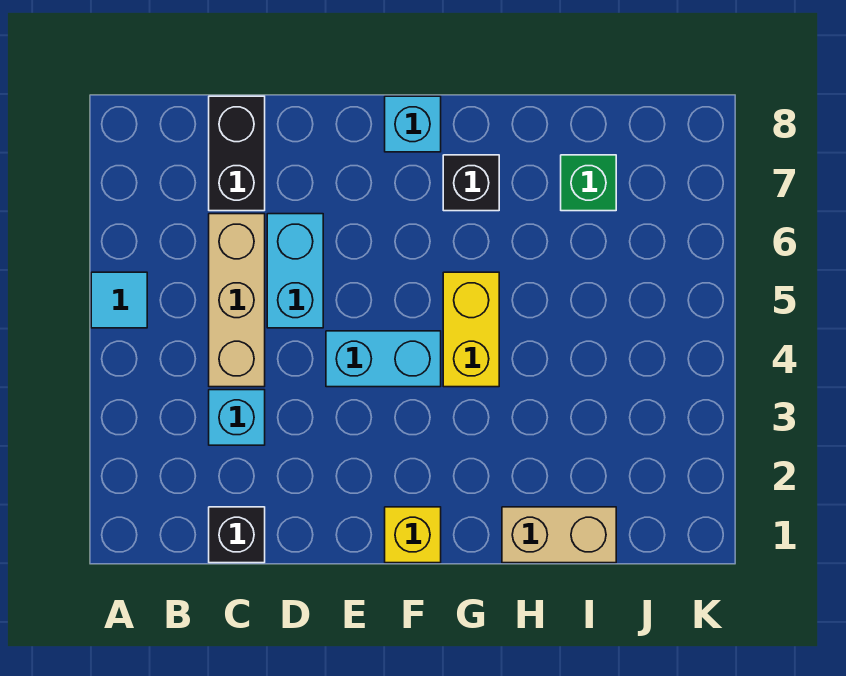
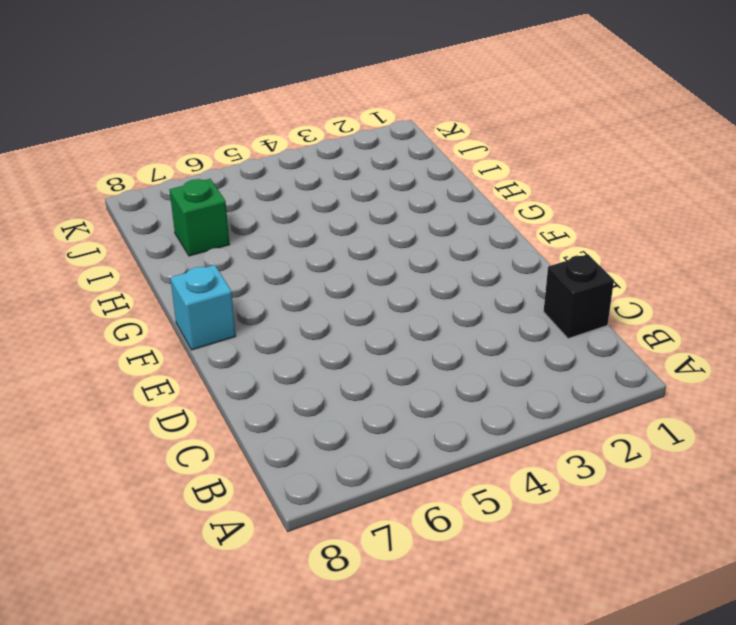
none -> cyan 1x1 tile [91,272,147,328]
none -> cyan 1x1 brick [209,390,265,445]
none -> tan 1x3 brick [209,214,265,387]

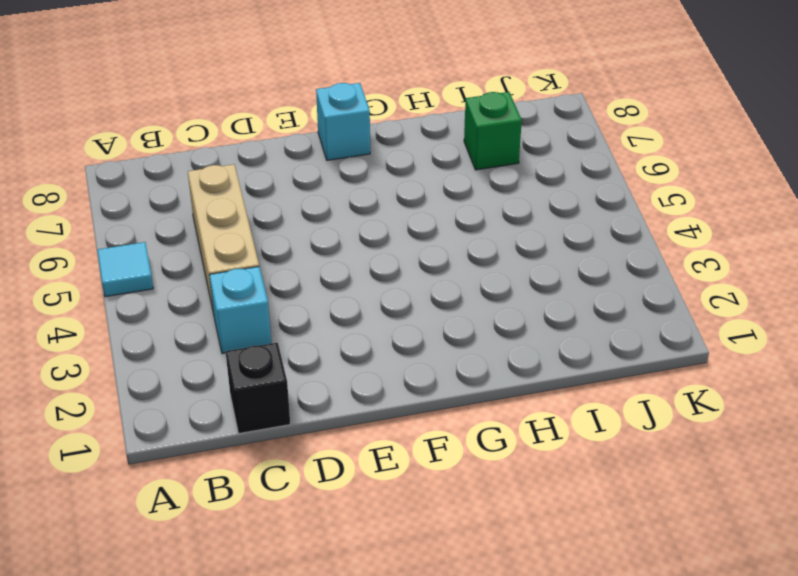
none -> black 1x2 brick [209,96,265,211]
none -> cyan 1x2 brick [267,214,323,328]
none -> cyan 1x2 brick [326,331,441,387]

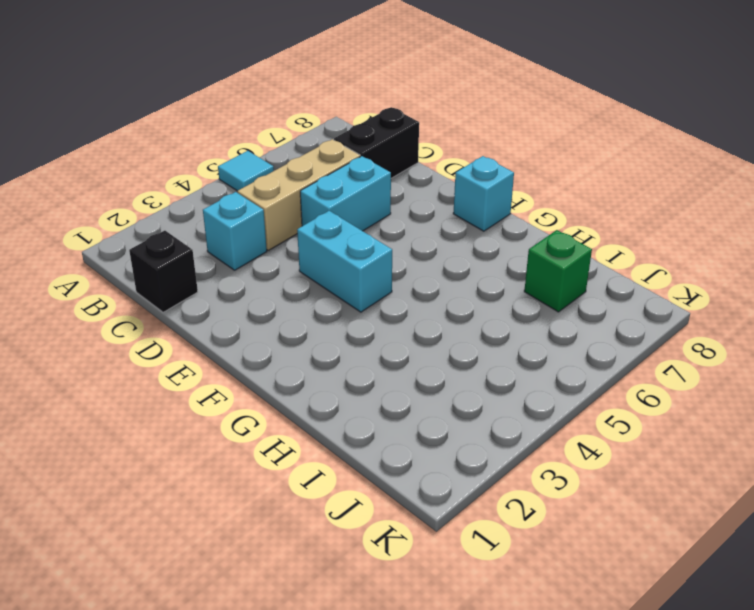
none -> yellow 1x1 brick [385,507,441,563]
none -> yellow 1x2 brick [443,272,499,387]
none -> black 1x1 brick [443,155,499,211]

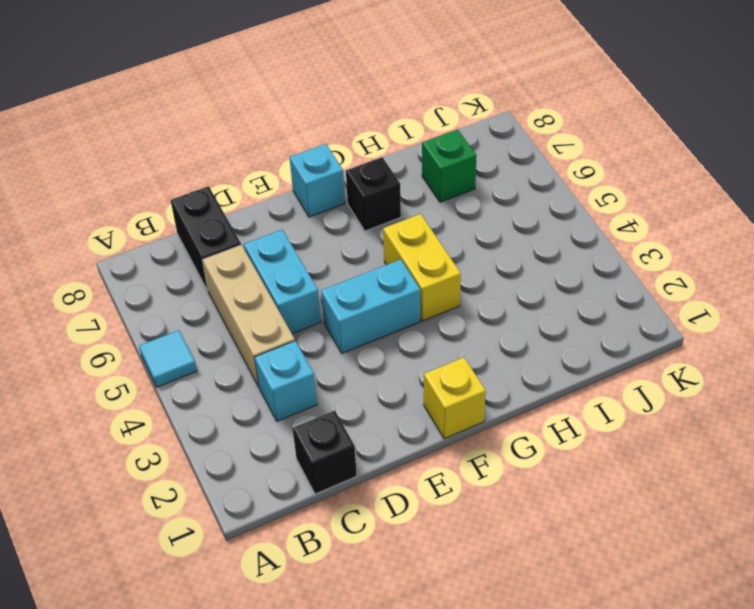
none -> tan 1x2 brick [502,507,616,563]

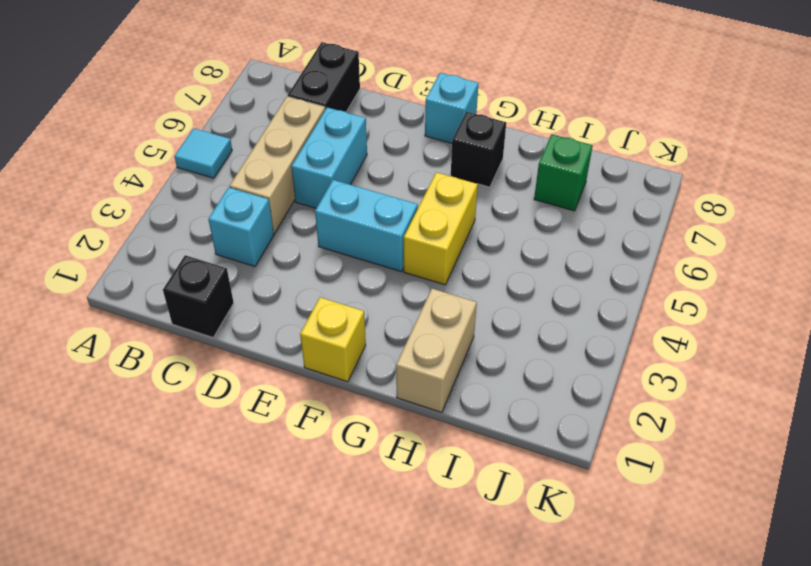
tan 1x2 brick [396,289,477,412] -> tan 1x2 brick turned to [502,507,616,563]

